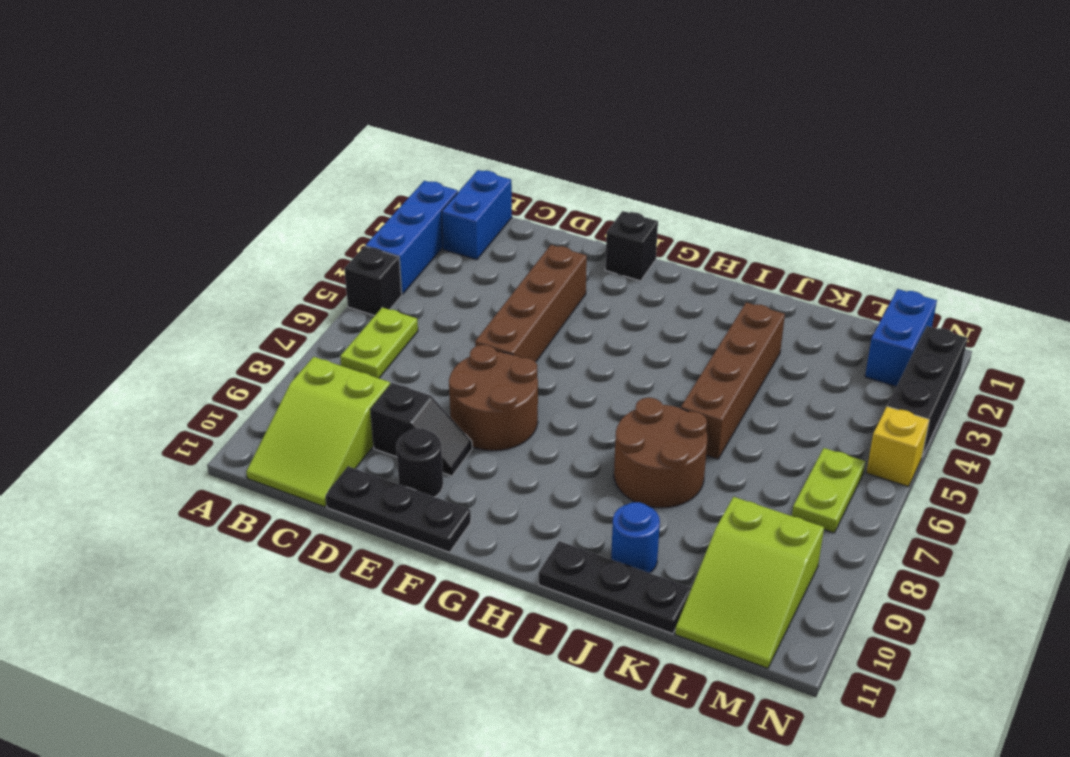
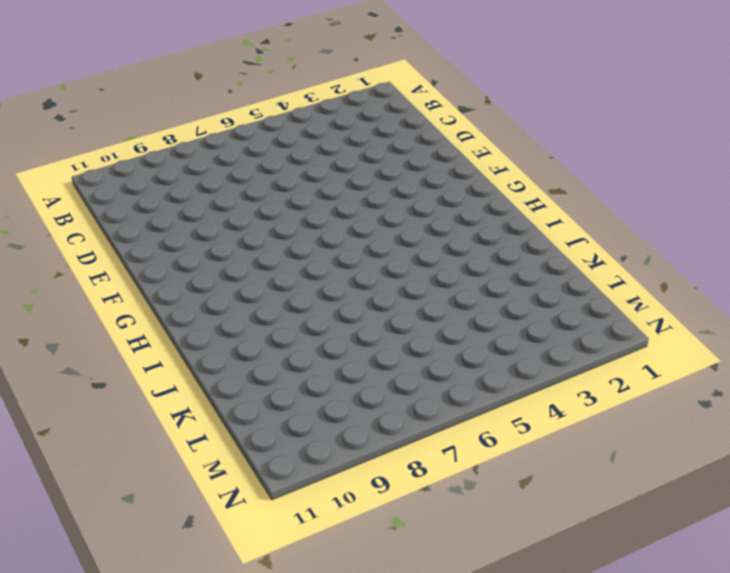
none -> blue 1x3 brick [366,181,458,294]
none -> black 1x1 brick [344,246,402,316]
none -> blue 1x2 brick [442,170,512,260]

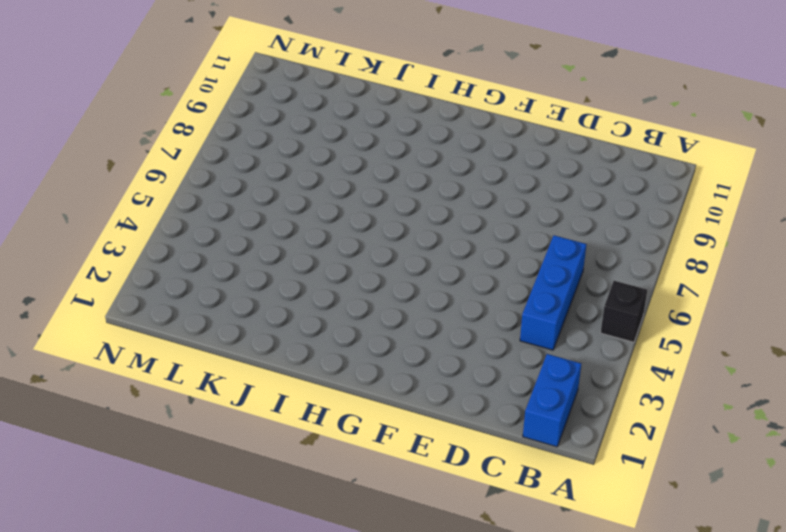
blue 1x3 brick [520,235,586,350] -> blue 1x3 brick moved to [366,181,458,294]
none -> lime 1x2 plate [340,307,418,378]
none -> lime 2x3 slope [246,357,390,507]
none -> black 1x2 slope [370,383,472,476]

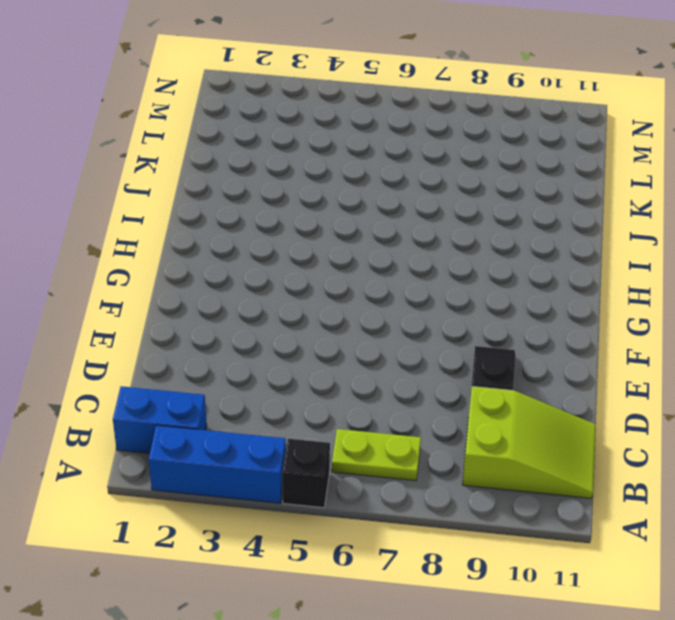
none -> black 1x3 plate [326,467,471,552]
none -> brown 1x4 brick [475,245,587,362]
none -> brown 2x2 round brick [449,345,538,451]

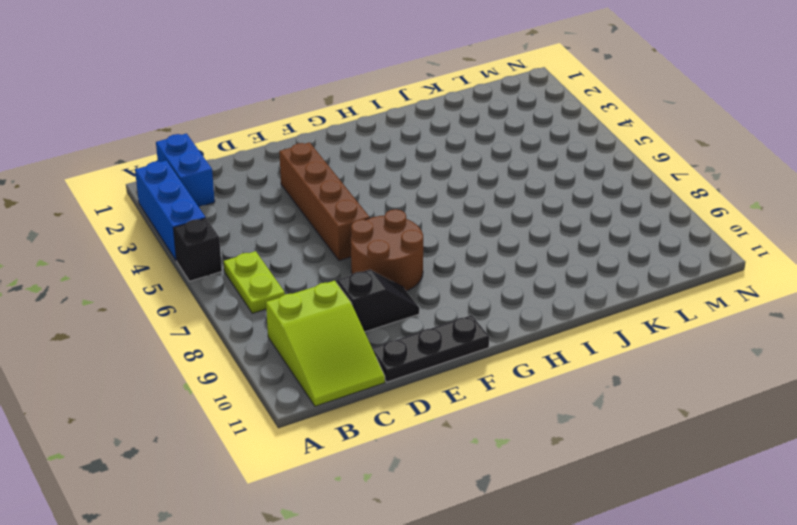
none -> black 1x1 round brick [396,428,443,497]
none -> black 1x1 brick [605,211,658,281]
none -> brown 2x2 round brick [614,398,708,508]

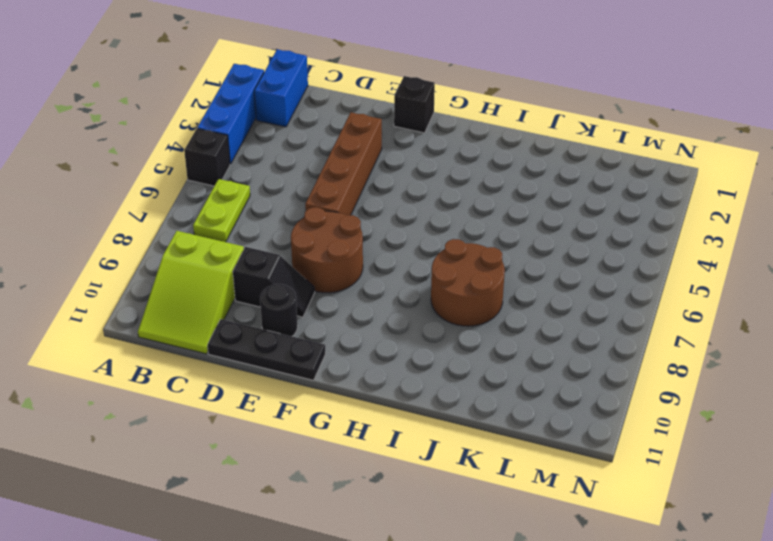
none -> black 1x3 plate [539,541,691,634]
none -> brown 1x4 brick [681,302,785,459]
none -> blue 1x1 round brick [611,502,660,573]

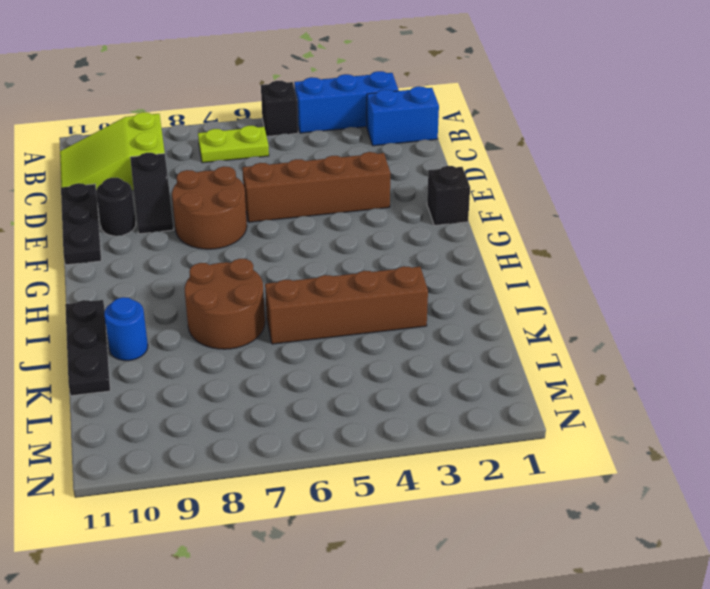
none -> lime 2x3 slope [675,497,824,668]
none -> blue 1x2 brick [865,289,937,386]
none -> lime 1x2 plate [792,448,866,533]

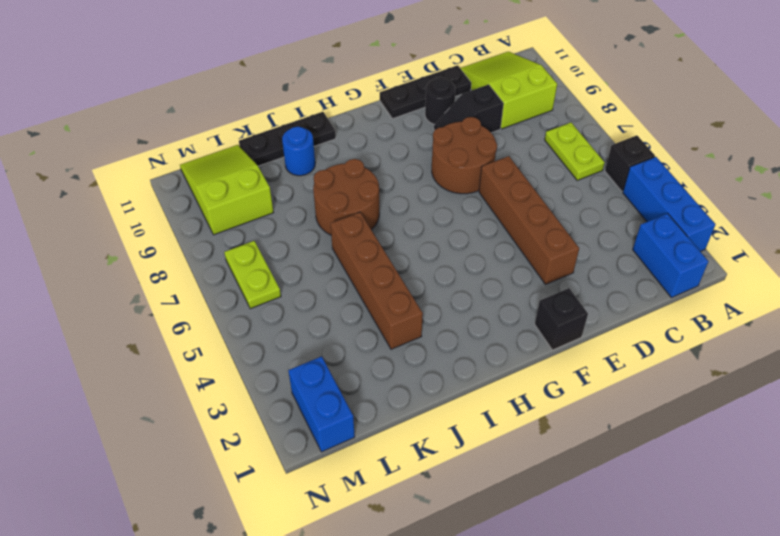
none -> black 1x3 brick [887,326,967,457]
none -> yellow 1x1 brick [866,406,929,487]

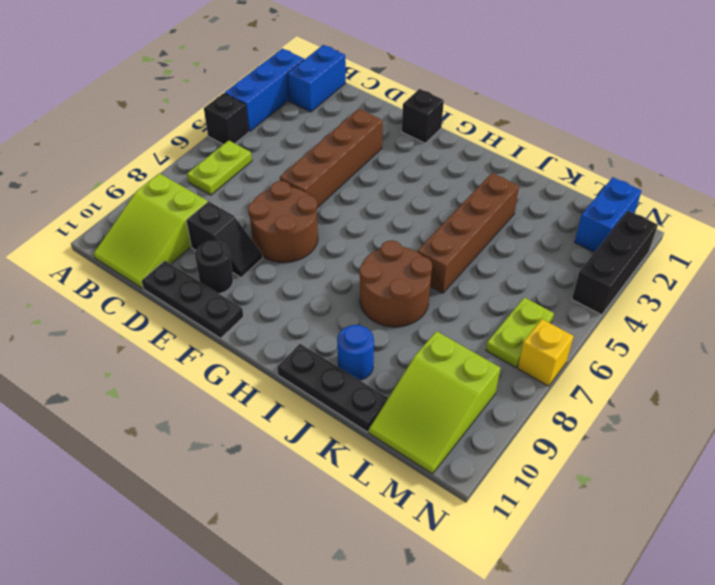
yellow 1x1 brick [518,319,574,386] -> yellow 1x1 brick moved to [866,406,929,487]

